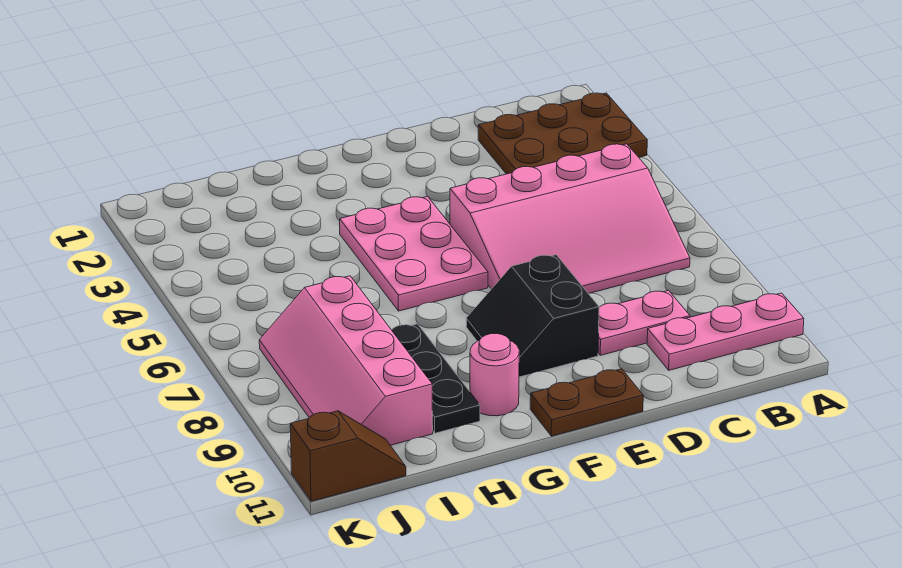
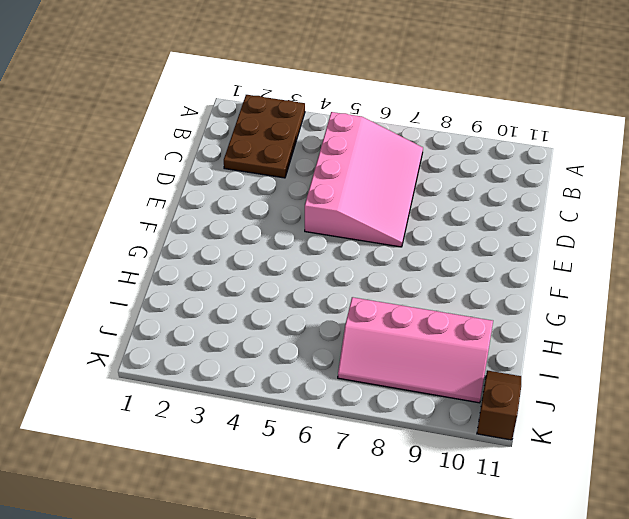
none -> pink 1x3 plate [647,293,804,370]
none -> pink 1x2 plate [598,290,690,355]

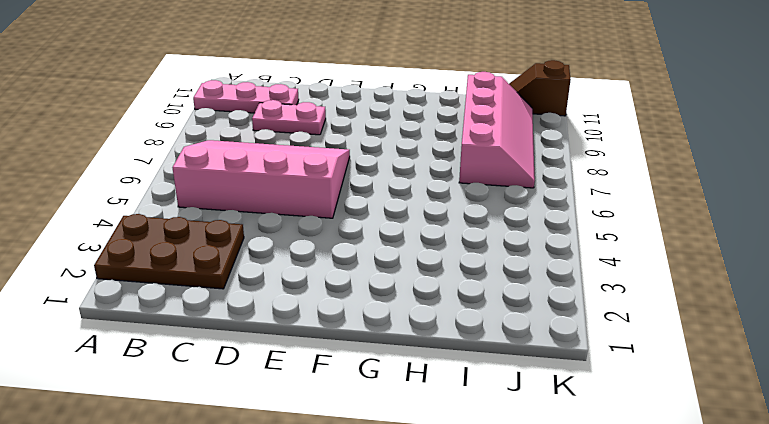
none -> black 2x2 slope [466,255,599,377]
none -> brown 1x2 plate [530,369,643,436]

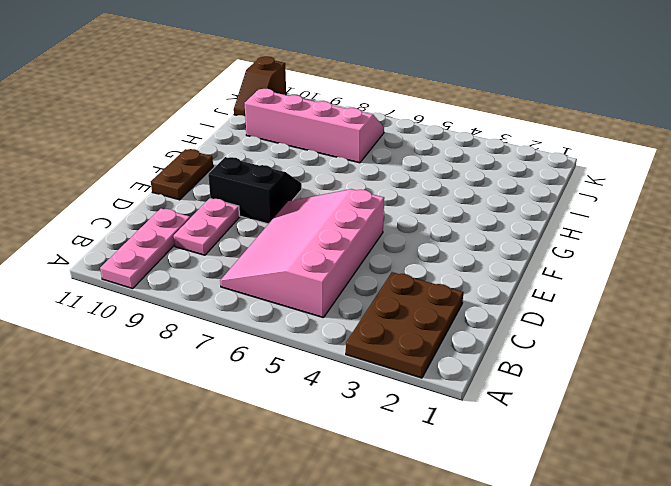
none -> pink 2x3 plate [340,196,488,311]
none -> pink 1x1 round brick [470,334,519,416]

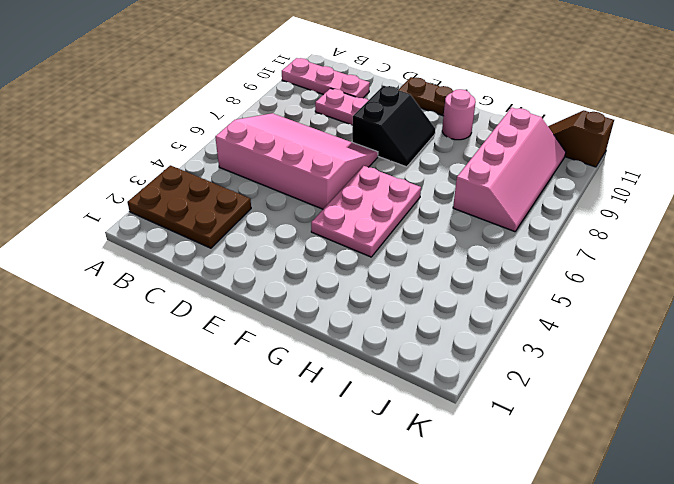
none -> black 1x3 plate [392,324,480,433]

